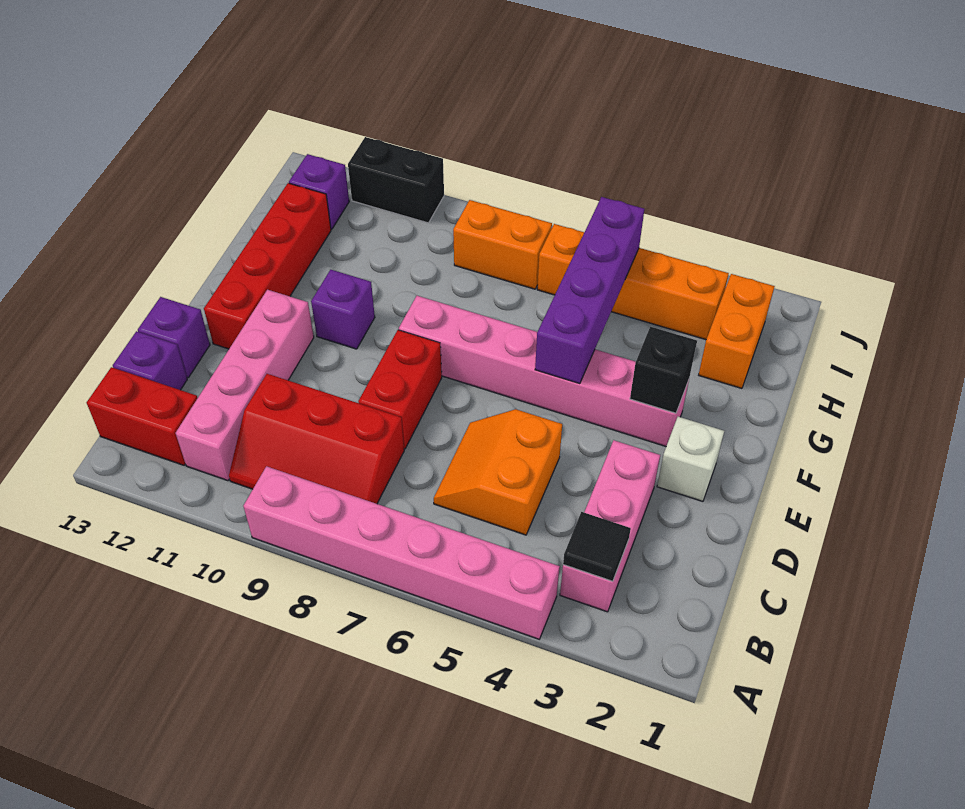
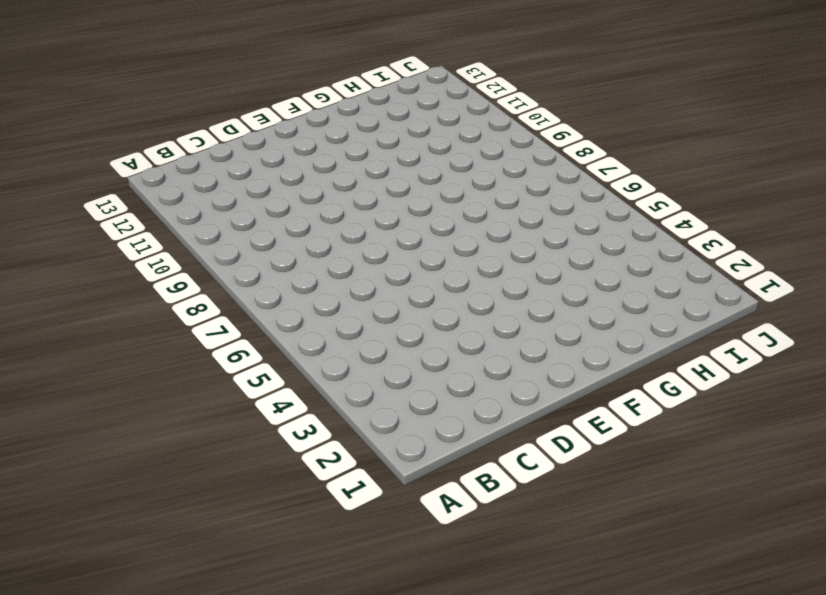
none -> pink 1x6 brick [243,466,560,639]
none -> pink 1x3 brick [560,440,660,612]
none -> red 2x3 slope [229,374,404,504]

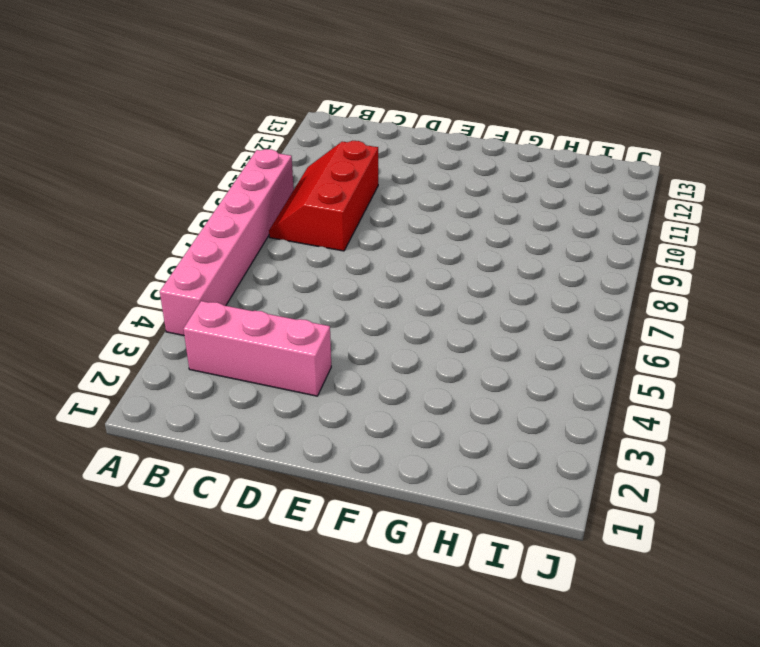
none -> pink 1x4 brick [176,290,314,481]
none -> red 1x2 brick [87,367,197,465]
none -> orange 2x2 slope [434,409,562,535]

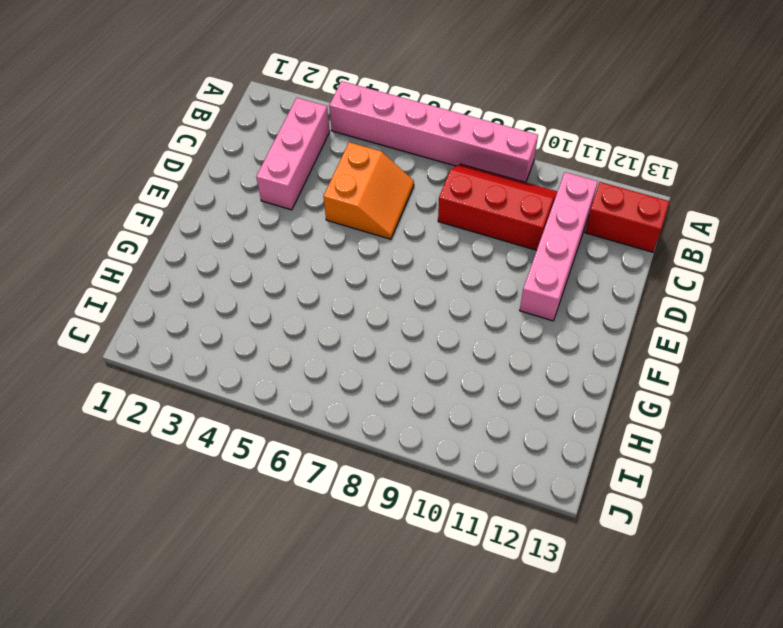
none -> purple 1x1 brick [113,331,187,390]
none -> red 1x2 brick [358,330,442,449]
none -> purple 1x1 brick [138,297,210,377]

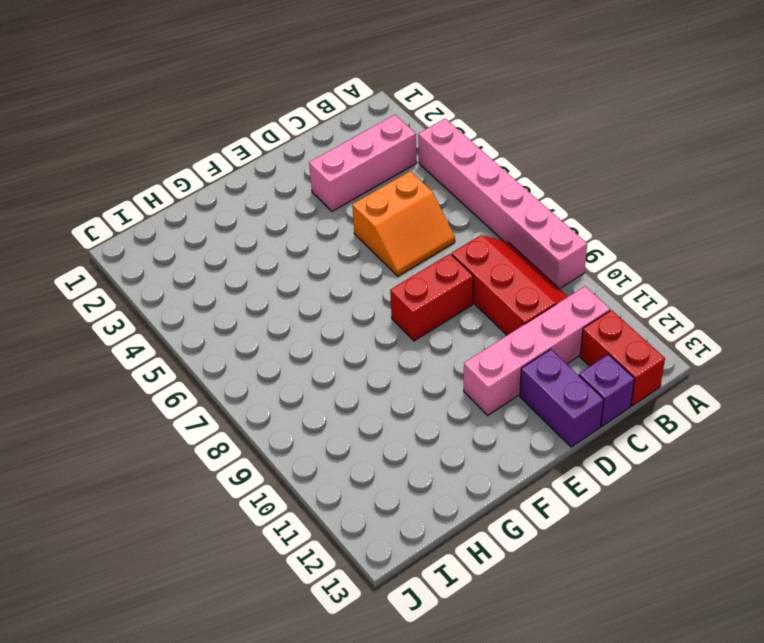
purple 1x2 brick [520,349,604,447] -> purple 1x1 brick [138,297,210,377]
none -> white 1x1 brick [657,417,724,501]
none -> red 1x4 brick [204,183,331,349]
none -> pink 1x6 brick [399,296,689,446]

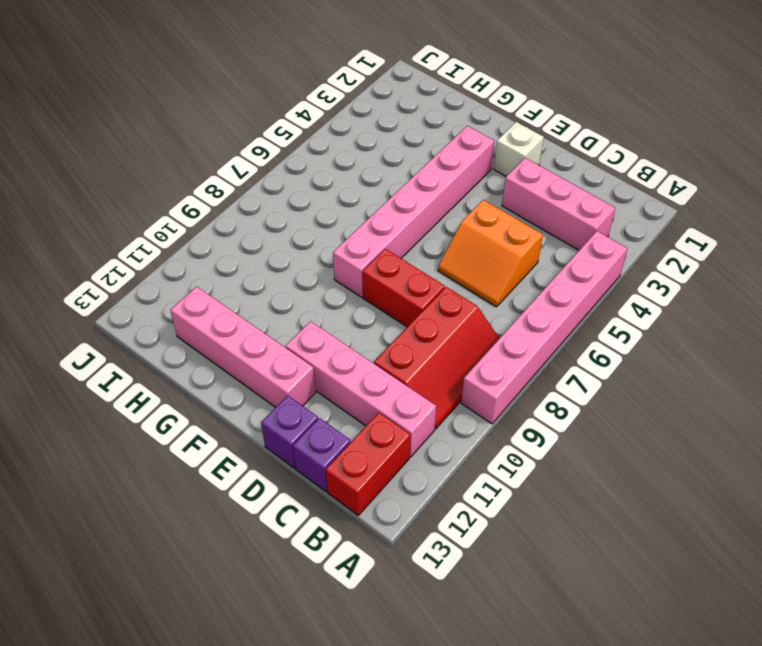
pink 1x4 brick [170,287,316,407] -> red 1x4 brick [204,183,331,349]
none -> purple 1x1 brick [311,270,375,349]
none -> orange 1x2 brick [699,274,775,388]
none -> orange 1x4 brick [537,224,729,340]

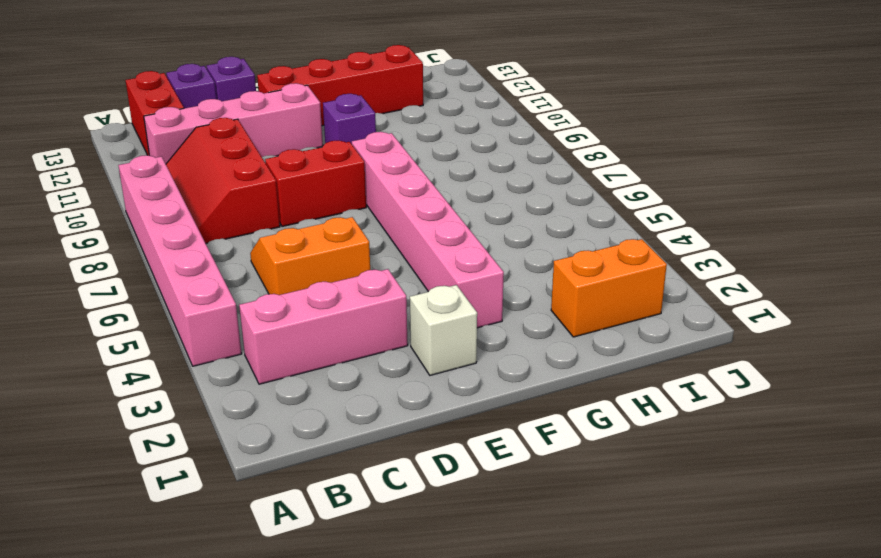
none -> orange 1x4 brick [537,224,729,340]
none -> orange 1x2 brick [453,200,552,289]
none -> purple 1x1 brick [289,154,349,229]

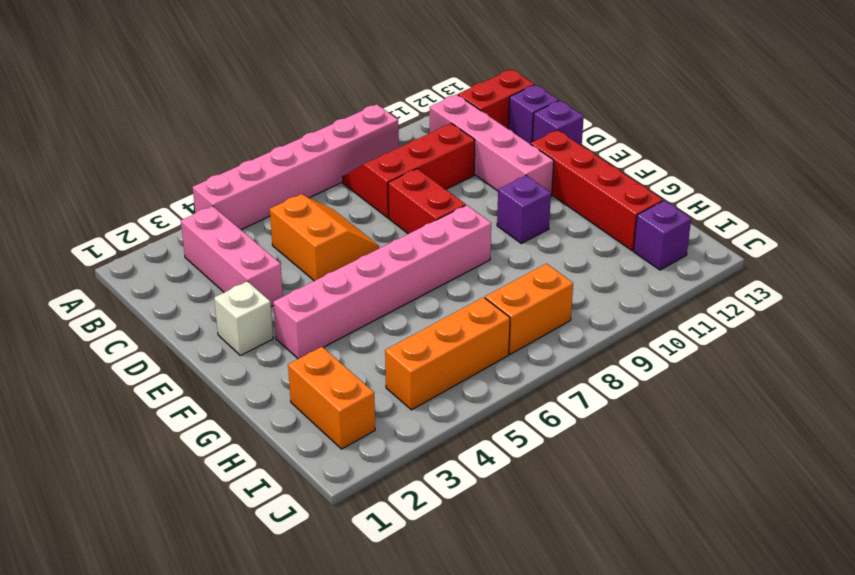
orange 1x3 brick [385,297,510,410] -> orange 1x4 brick [537,224,729,340]
none -> black 1x2 brick [348,137,444,223]
none -> black 1x1 tile [563,512,631,581]
none -> black 1x1 brick [630,327,697,413]

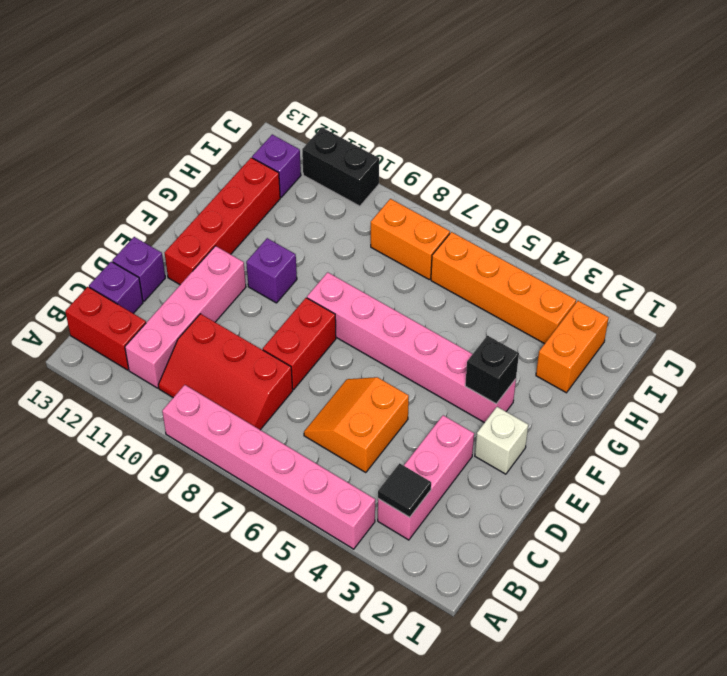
none -> purple 1x4 brick [535,197,644,384]

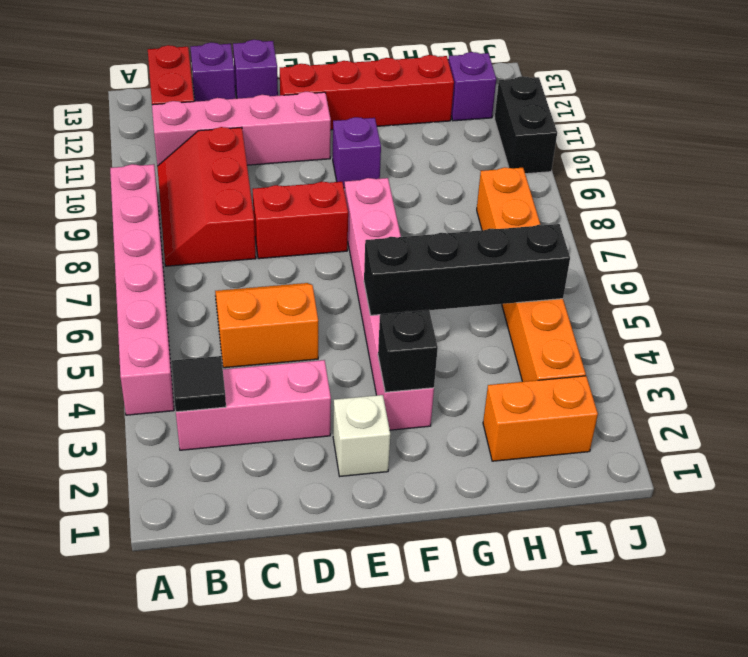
black 1x4 brick [364,224,570,315] -> purple 1x4 brick [535,197,644,384]

